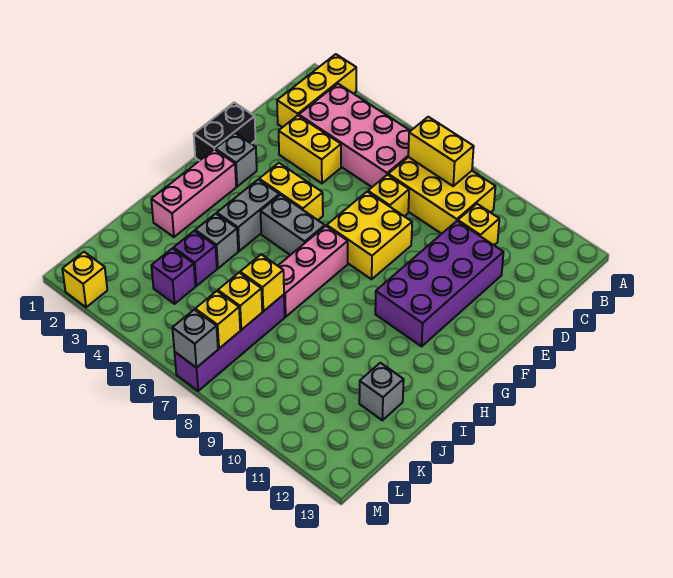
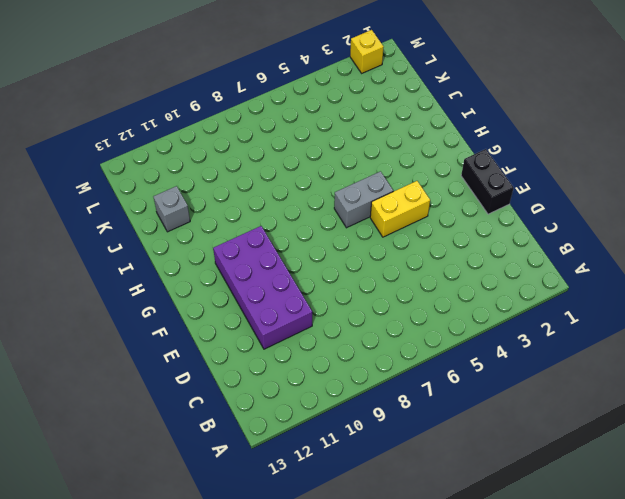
none -> yellow 1x3 brick [277,54,356,127]
none -> pink 2x4 brick [299,84,410,187]
none -> yellow 2x3 brick [388,157,495,234]

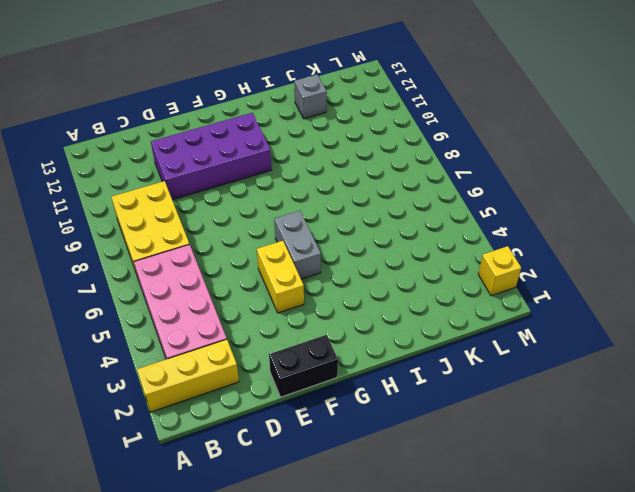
none -> yellow 1x1 brick [458,204,499,245]
none -> yellow 1x2 brick [279,116,341,183]
none -> yellow 1x1 brick [368,175,409,216]

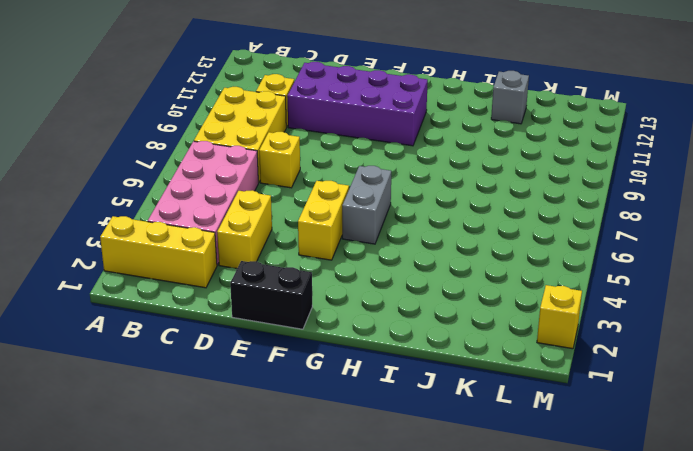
none -> yellow 2x2 brick [327,192,412,279]
none -> grey 1x1 brick [215,133,257,186]
none -> pink 1x3 brick [151,149,236,237]

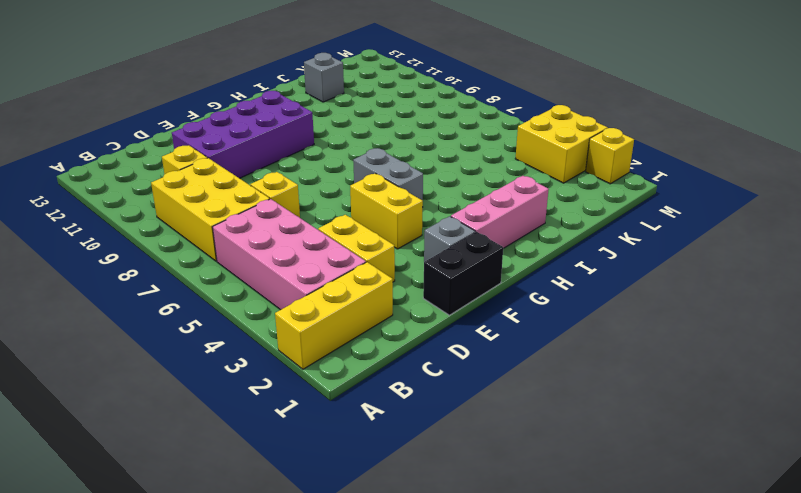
yellow 2x2 brick [515,105,608,183] -> yellow 2x2 brick moved to [327,192,412,279]
none -> grey 1x2 brick [217,180,279,251]
none -> pink 1x3 brick [278,226,348,317]
none -> grey 1x1 brick [195,214,238,268]

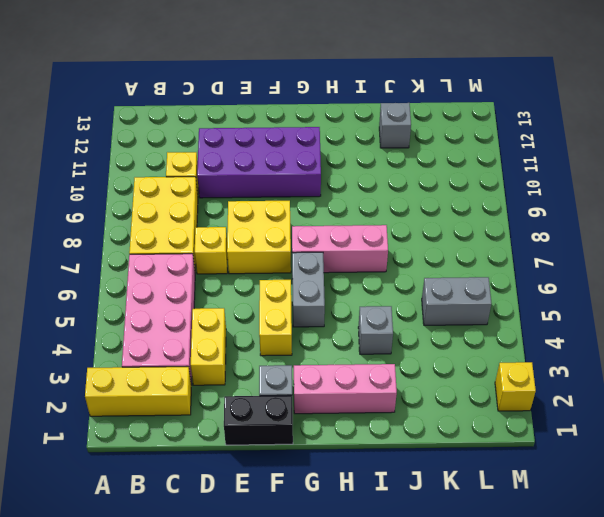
grey 1x2 brick [422,277,491,325] -> grey 1x2 brick moved to [217,180,279,251]
none -> purple 1x1 brick [174,231,217,286]
none -> purple 1x4 brick [175,295,285,391]
none -> purple 1x1 brick [151,248,195,304]

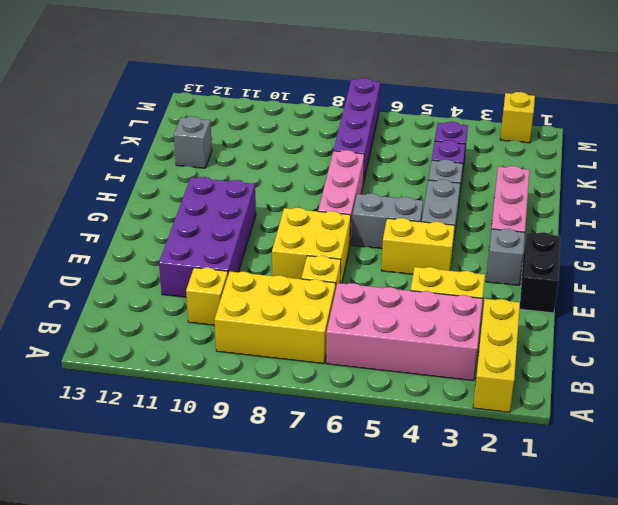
none -> yellow 1x2 brick [408,117,474,186]
none -> yellow 1x1 brick [240,254,284,311]
none -> yellow 1x1 brick [218,273,262,330]

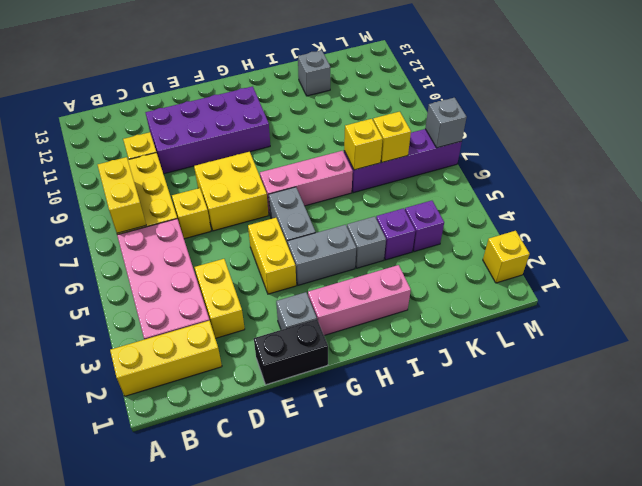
none -> yellow 1x1 brick [195,291,240,348]

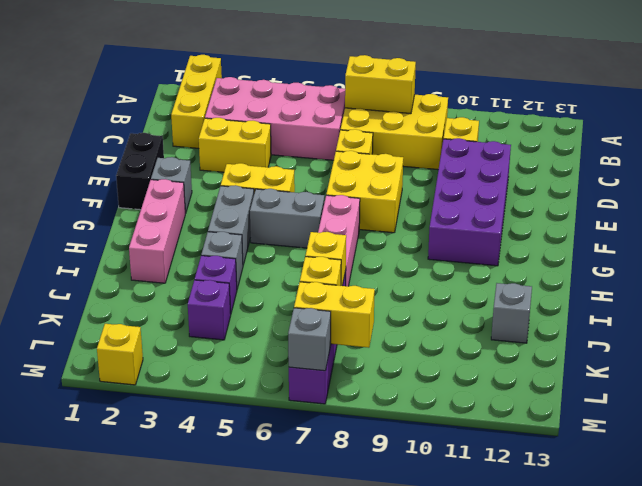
yellow 1x2 brick [294,282,375,348] -> yellow 1x1 brick [195,291,240,348]

